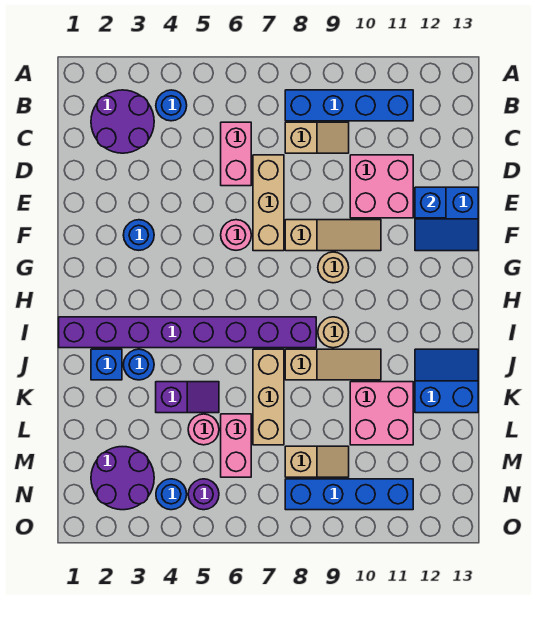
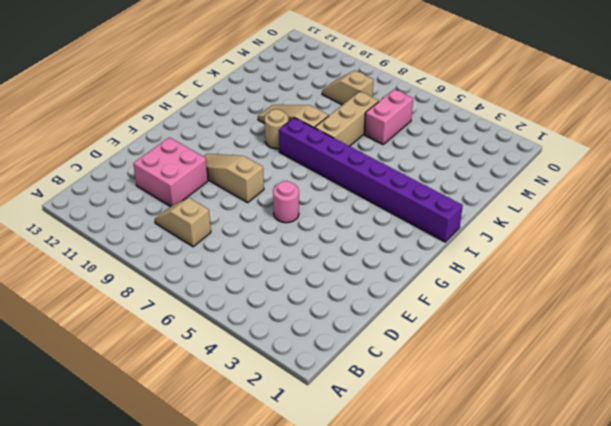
none -> purple 2x2 round brick [91,90,154,153]
none -> blue 1x1 round brick [156,90,187,121]
none -> blue 1x4 brick [285,90,413,121]

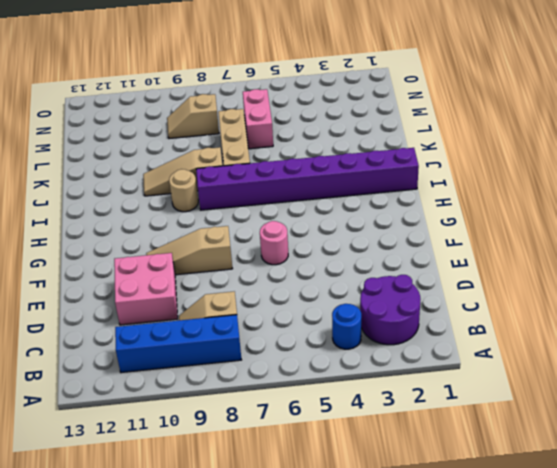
none -> pink 1x2 brick [221,122,251,186]
none -> tan 1x3 brick [253,155,284,251]
none -> blue 2x2 slope [415,187,478,251]

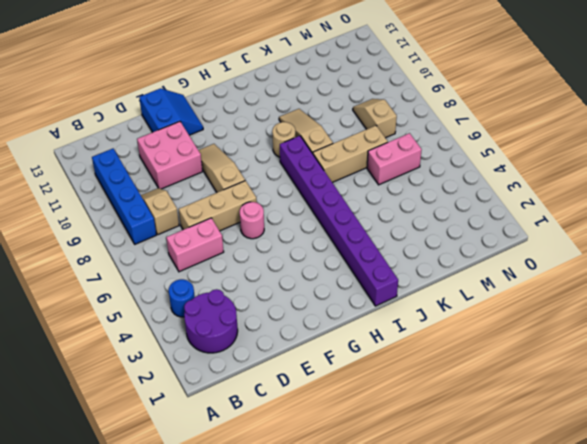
none -> blue 1x1 round brick [123,220,154,250]
none -> tan 1x1 round brick [318,252,349,283]
none -> blue 1x1 brick [91,349,122,380]

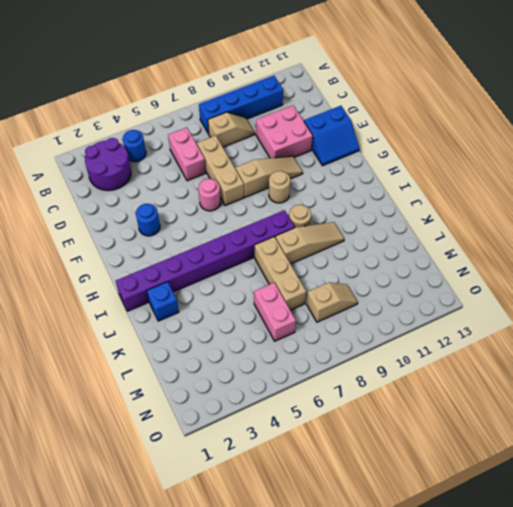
none -> blue 1x1 round brick [123,349,154,380]
none -> blue 2x2 slope [415,349,478,413]
none -> purple 1x2 slope [156,382,219,413]

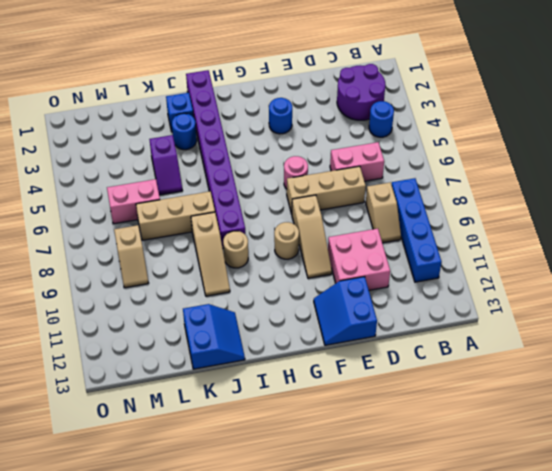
none -> pink 2x2 brick [350,382,413,445]
none -> pink 1x1 round brick [188,414,219,445]
none -> purple 2x2 round brick [91,447,154,510]

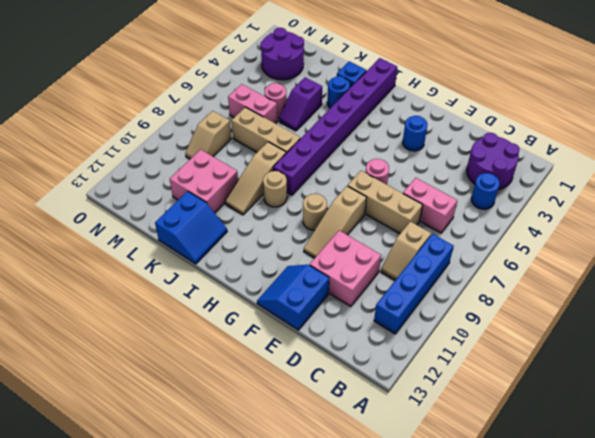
none -> blue 1x1 round brick [156,479,187,510]
none -> purple 1x1 round brick [188,479,219,510]
none -> blue 1x4 brick [285,479,413,510]

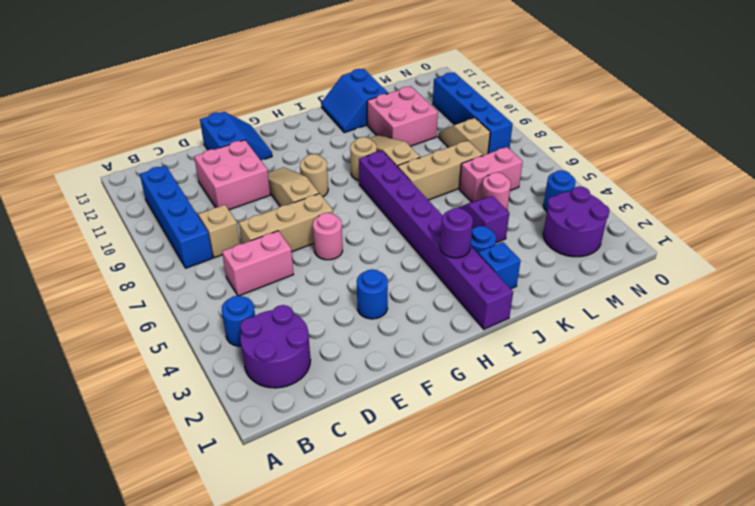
purple 1x1 round brick [440,208,473,258] -> purple 1x1 round brick moved to [188,479,219,510]
none -> blue 1x1 brick [415,187,446,218]

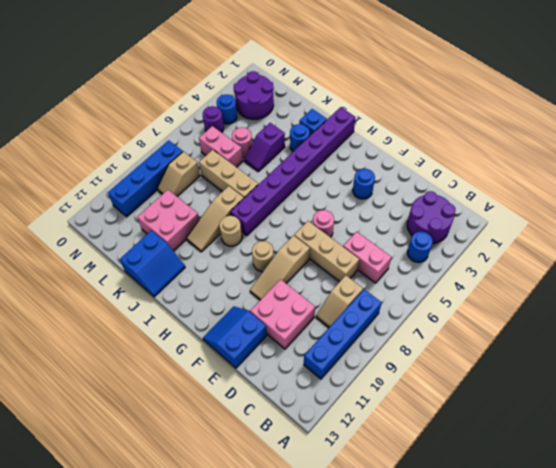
none -> blue 1x1 brick [415,187,446,218]

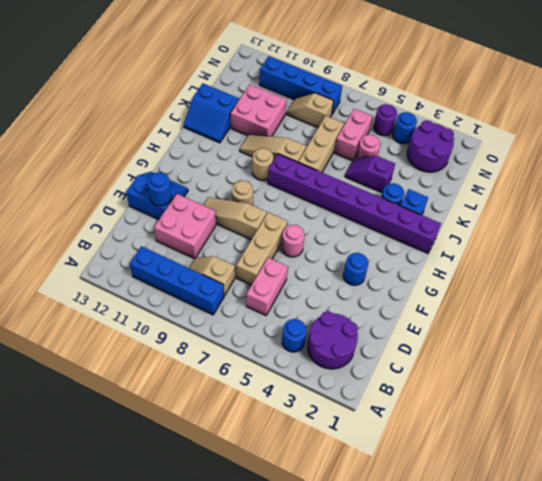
blue 1x1 round brick [147,172,171,206] -> blue 1x1 brick [415,187,446,218]

